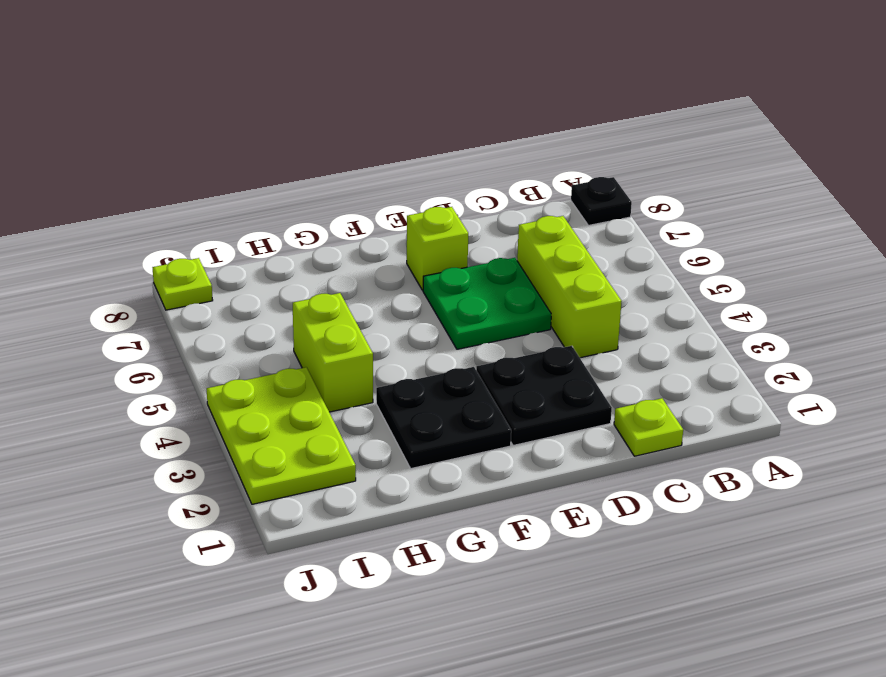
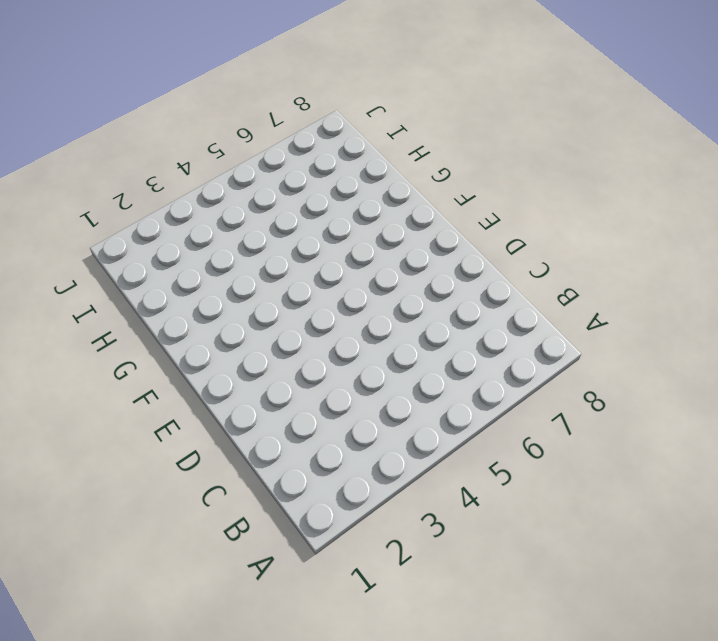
none -> black 1x1 plate [571,177,632,225]
none -> lime 1x1 plate [614,398,683,456]

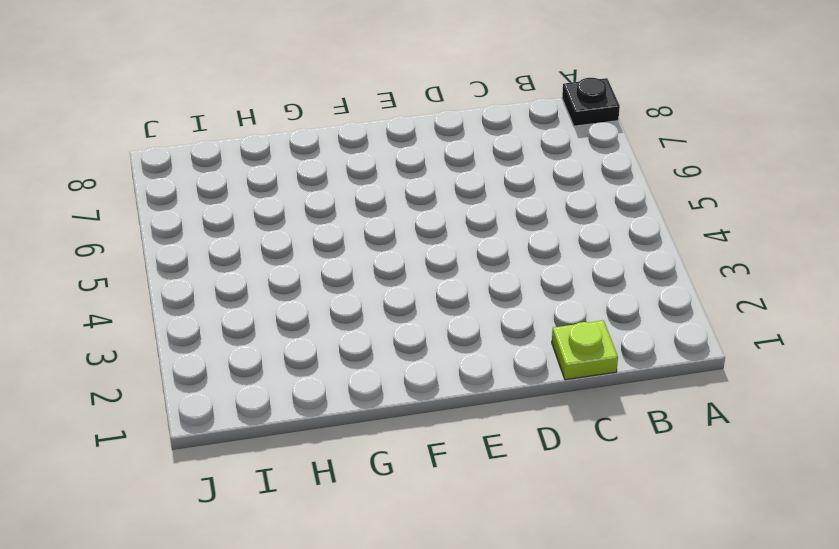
none -> lime 1x3 brick [517,216,622,358]
none -> black 2x2 plate [476,346,612,446]

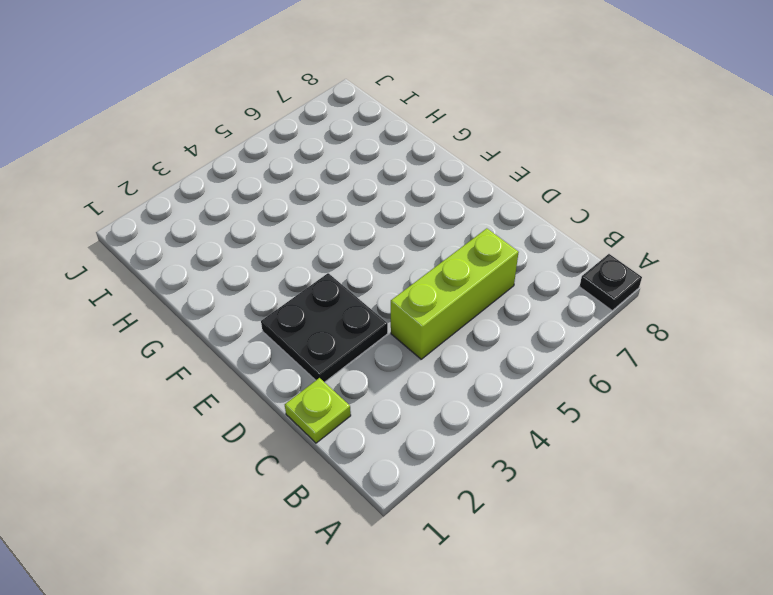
none -> green 2x2 plate [423,258,551,349]
none -> lime 1x1 brick [407,207,468,290]

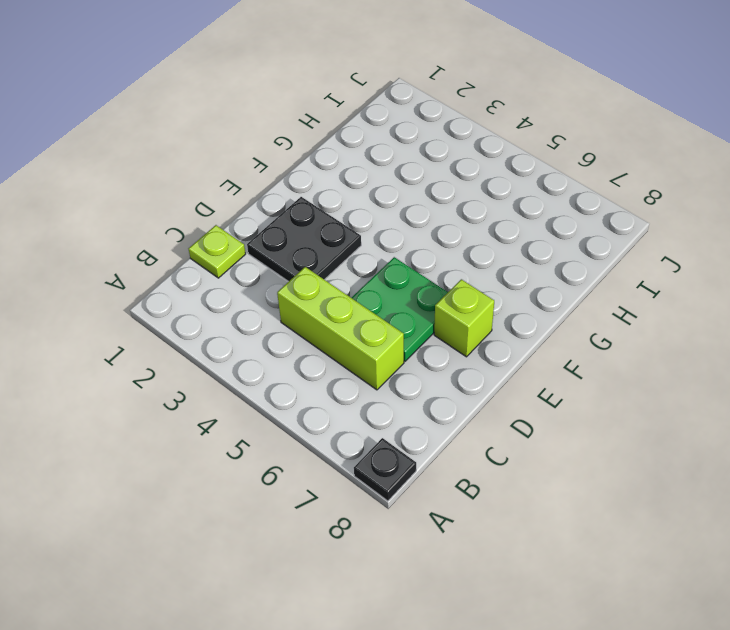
none -> black 2x2 plate [376,367,511,469]
none -> lime 1x2 brick [292,293,373,412]

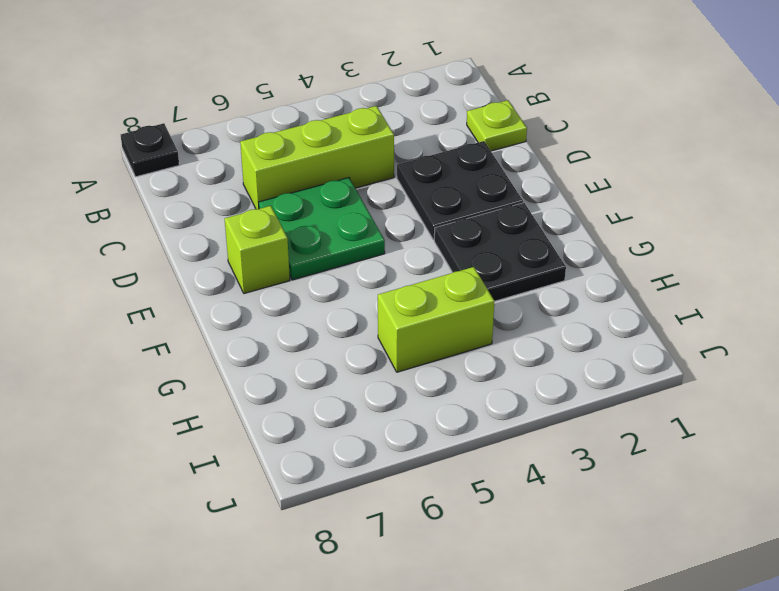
none -> lime 2x3 plate [207,367,356,504]
none -> lime 1x1 plate [152,258,213,310]

